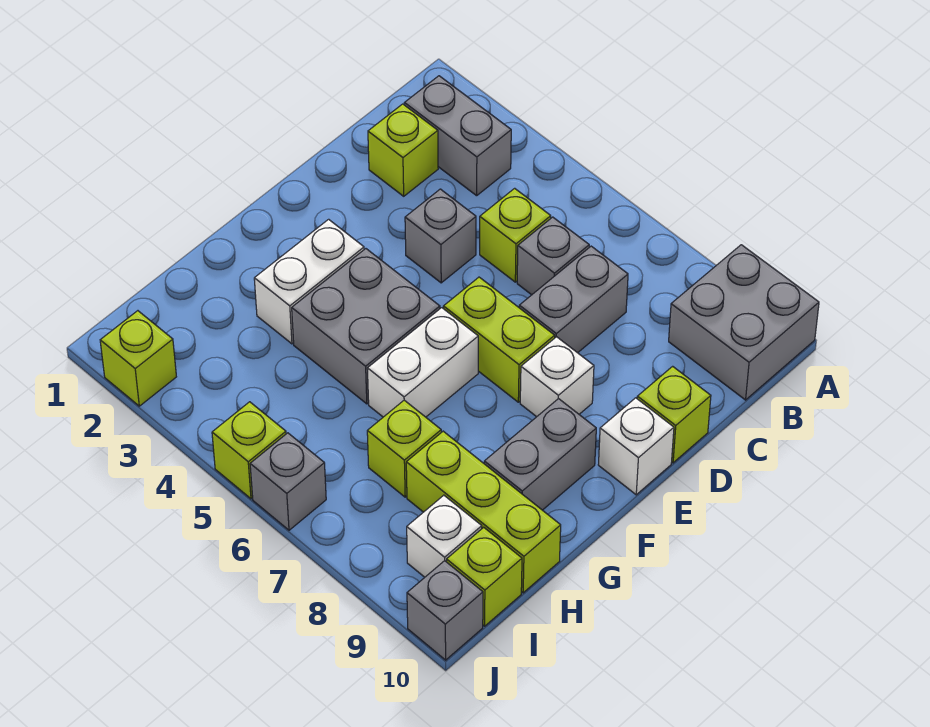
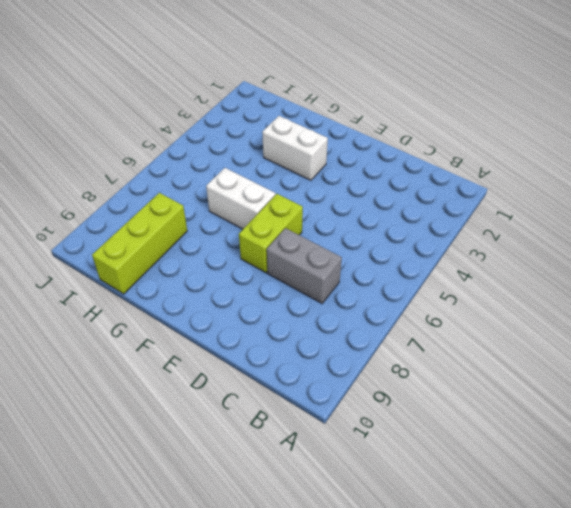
none -> grey 2x2 brick [669,245,819,400]
none -> grey 1x2 brick [405,76,511,196]
none -> lime 1x1 brick [368,104,438,196]

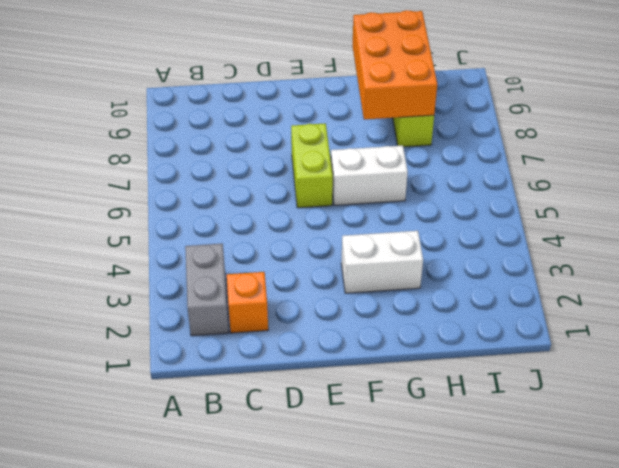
orange 1x1 brick [227,272,268,333] -> lime 1x1 brick [368,104,438,196]
orange 2x3 brick [353,10,437,119] -> none
none -> grey 2x2 brick [669,245,819,400]
none -> lime 1x1 brick [480,188,551,282]
none -> grey 1x1 brick [517,217,589,295]

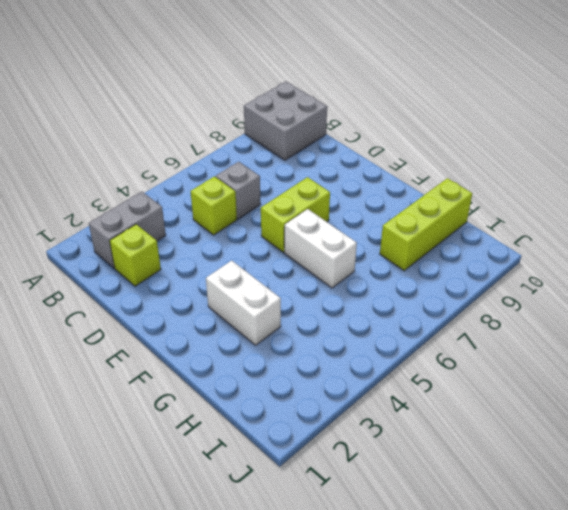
none -> grey 1x2 brick [519,246,628,353]
none -> grey 1x1 brick [405,189,476,283]
none -> lime 1x1 brick [637,366,711,463]

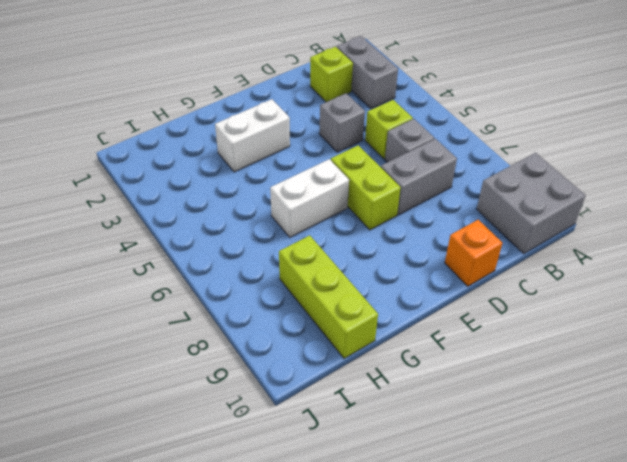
orange 1x1 brick [445,220,502,286] -> lime 1x1 brick [637,366,711,463]
none -> white 1x1 brick [520,337,594,417]
none -> white 1x1 brick [598,398,674,495]
none -> grey 2x2 brick [292,249,440,404]

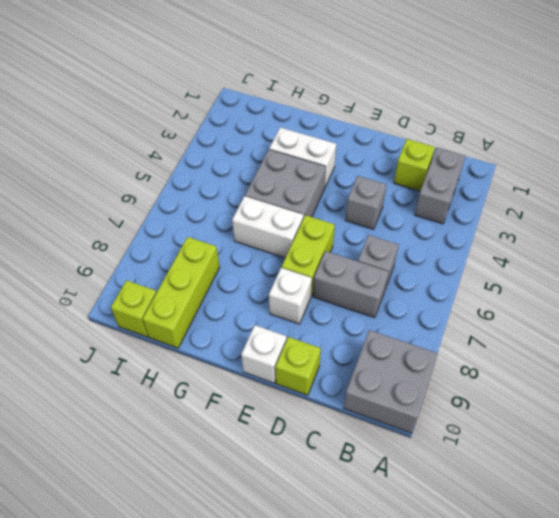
none -> lime 1x1 brick [480,188,551,282]
none -> grey 1x2 brick [484,399,596,510]
none -> lime 1x1 brick [367,400,441,497]

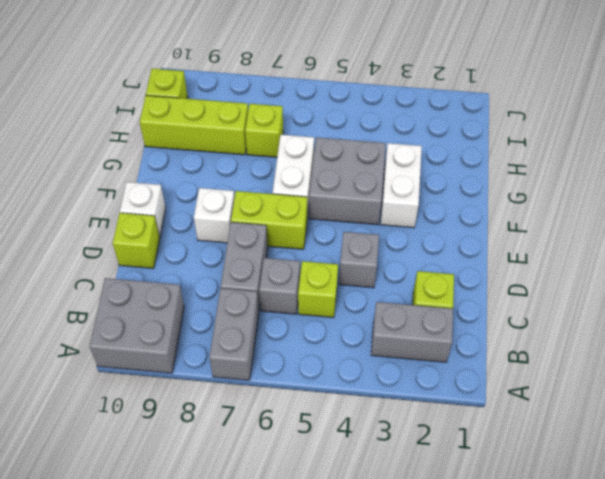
grey 1x2 brick [209,288,259,380] -> grey 1x2 brick moved to [484,399,596,510]
none -> white 1x1 brick [407,495,482,577]
none -> lime 1x1 brick [100,311,176,406]
none -> lime 1x1 brick [212,402,286,499]

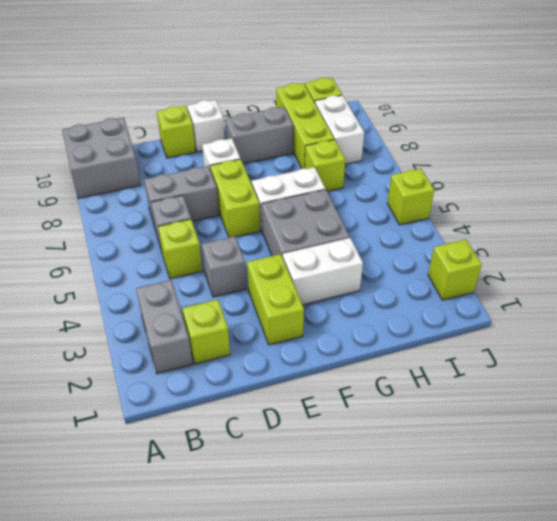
lime 1x2 brick [247,254,304,345] -> none
white 1x2 brick [315,95,364,164] -> white 1x1 brick [407,495,482,577]
none -> grey 1x1 brick [250,433,326,530]
none -> grey 1x1 brick [407,561,483,660]

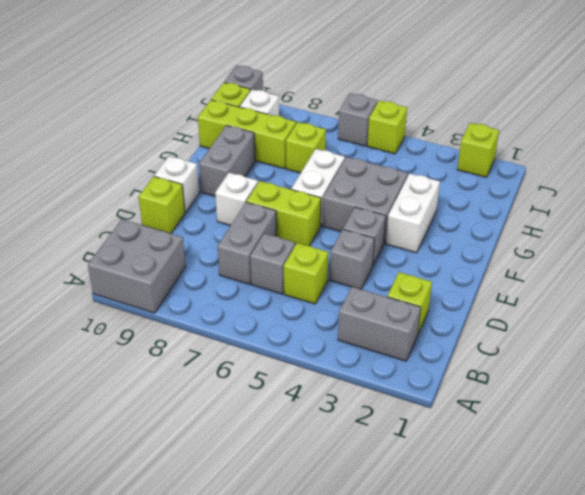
grey 1x1 brick [343,207,386,265] -> none

